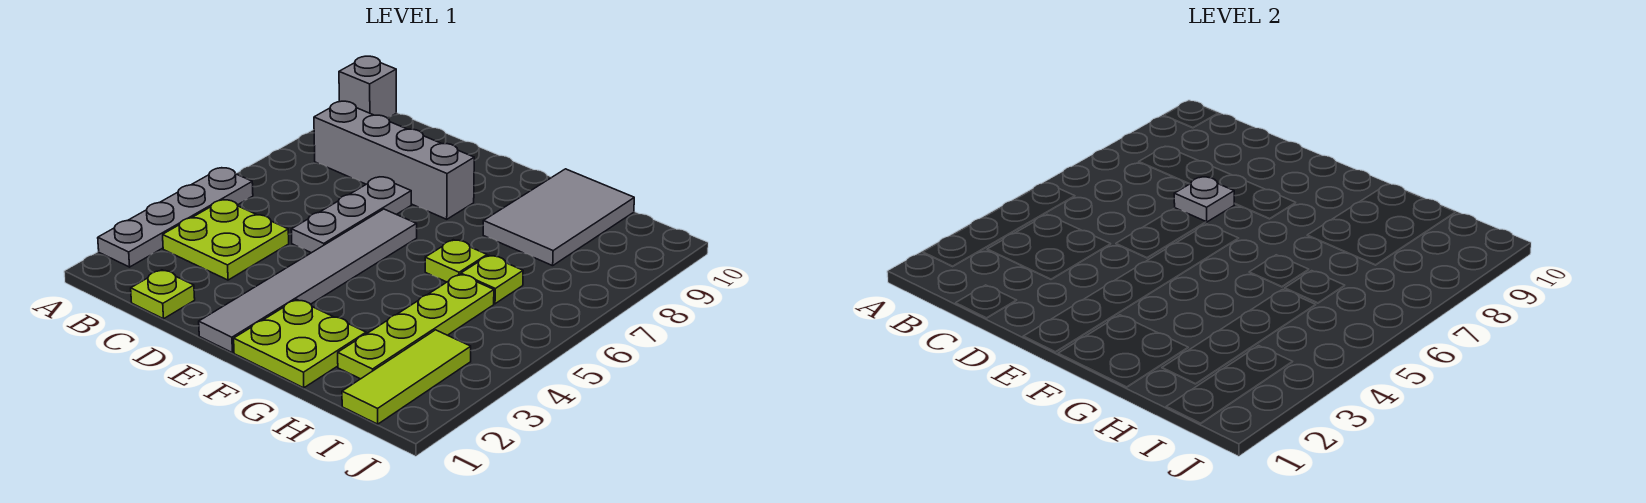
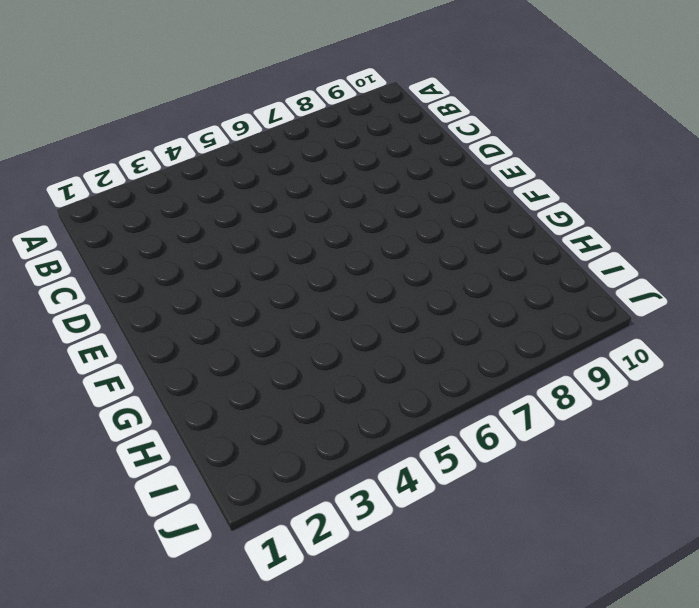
none -> grey 1x4 plate [98,168,253,267]
none -> grey 1x1 brick [339,56,396,118]
none -> lime 2x2 plate [163,200,289,280]

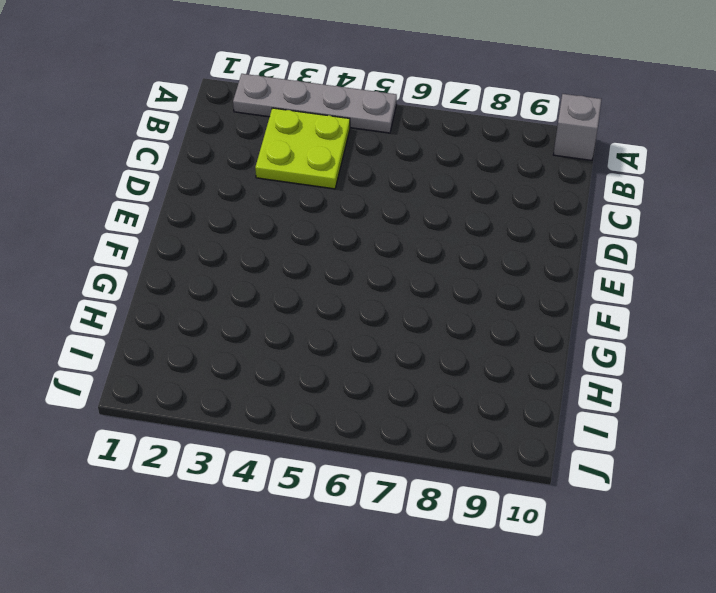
none -> grey 1x4 brick [314,101,474,219]
none -> lime 1x1 plate [131,270,195,319]
none -> grey 1x3 plate [291,177,411,253]

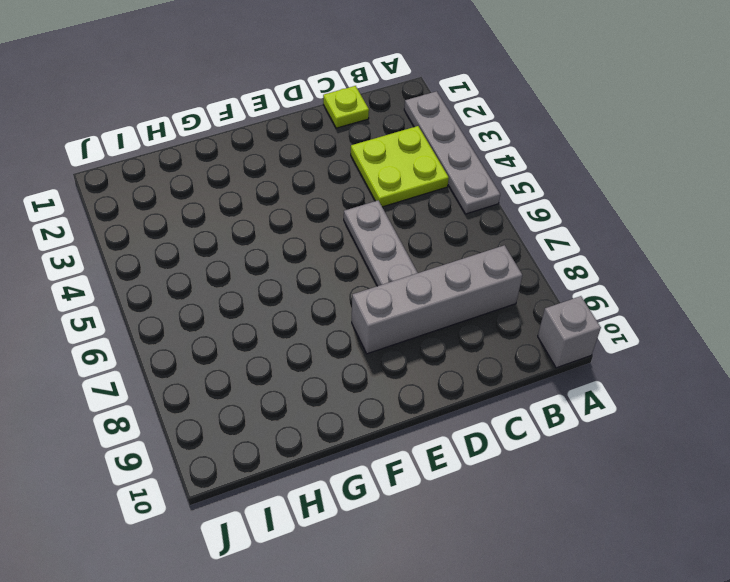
none -> grey 1x6 tile [199,209,417,353]
none -> lime 2x2 plate [234,299,366,388]
none -> lime 1x1 plate [425,240,487,282]

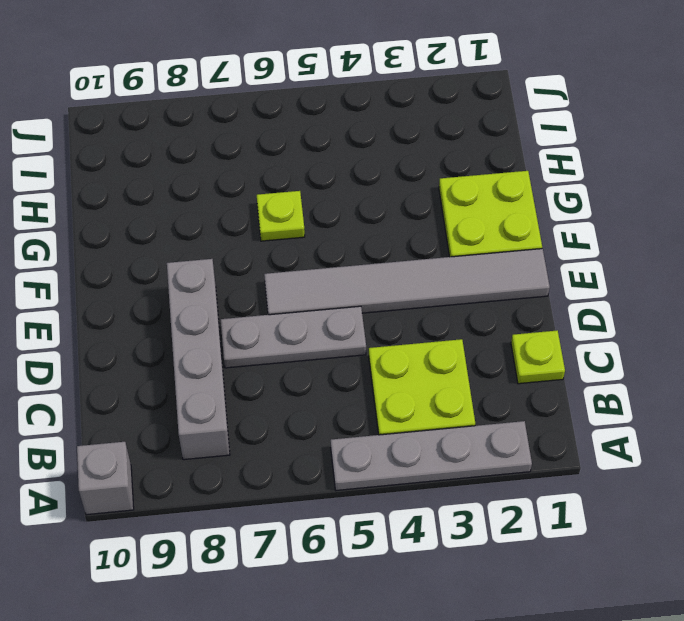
none -> grey 2x3 tile [483,169,634,266]
none -> lime 1x4 plate [338,274,494,379]
none -> lime 1x1 plate [461,255,523,304]

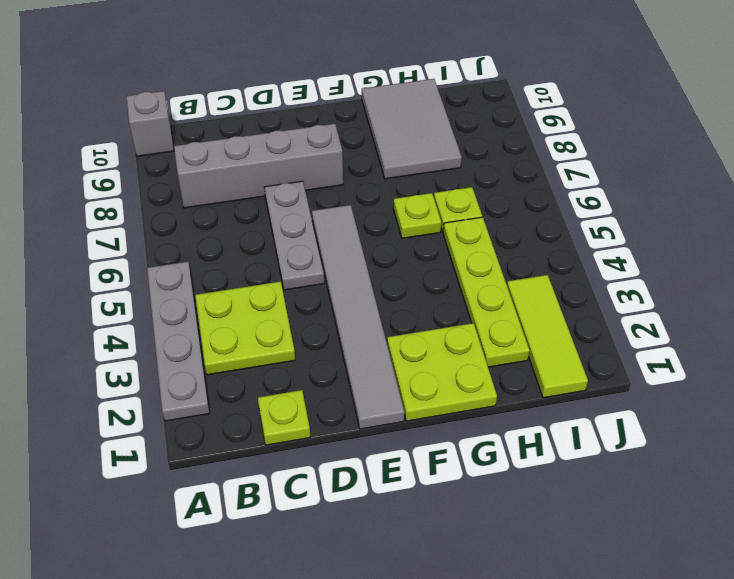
none -> grey 1x1 plate [1174,177,1235,222]

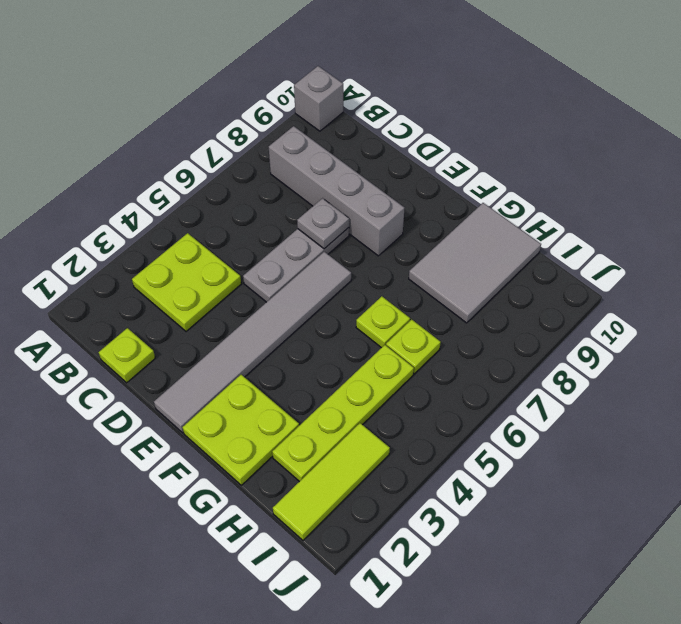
none -> grey 1x4 plate [98,168,253,267]

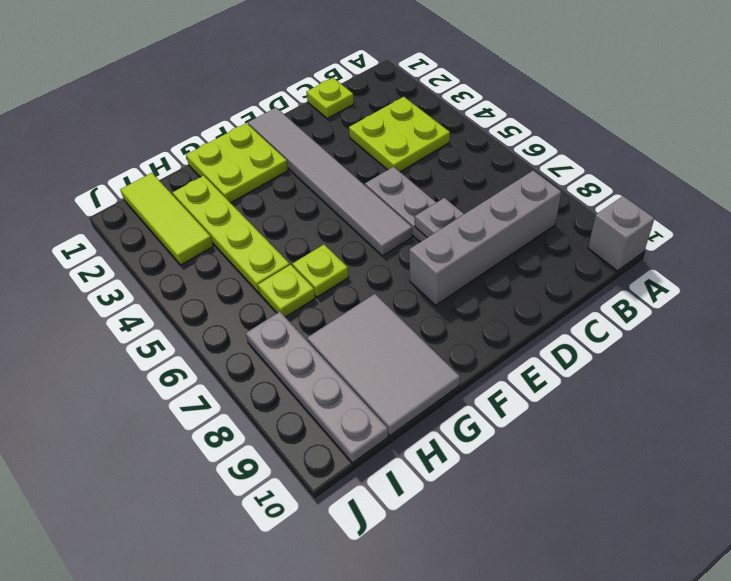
grey 1x4 plate [246,312,388,463] -> grey 1x4 plate moved to [98,168,253,267]

